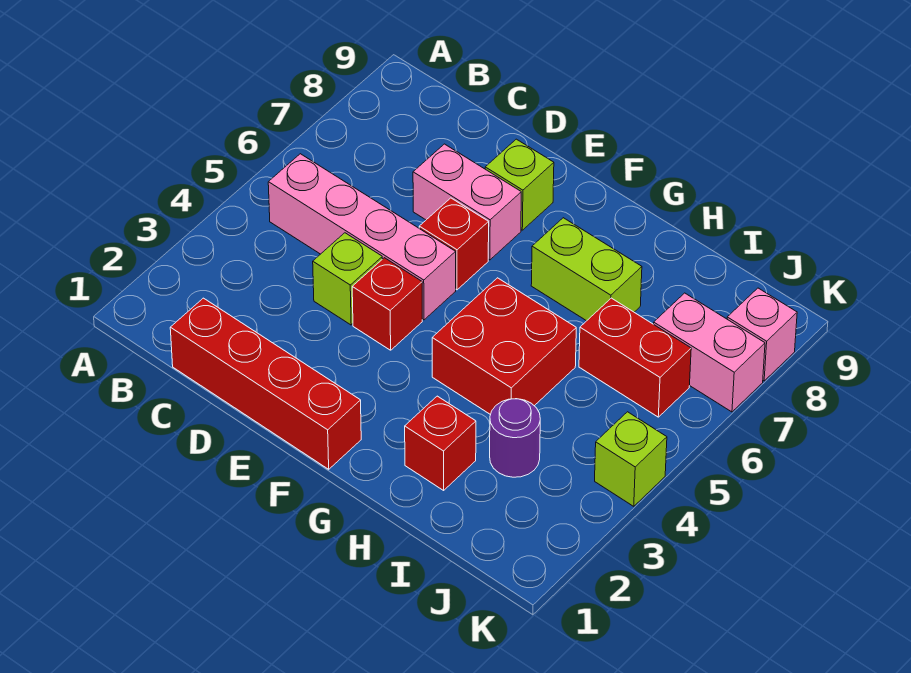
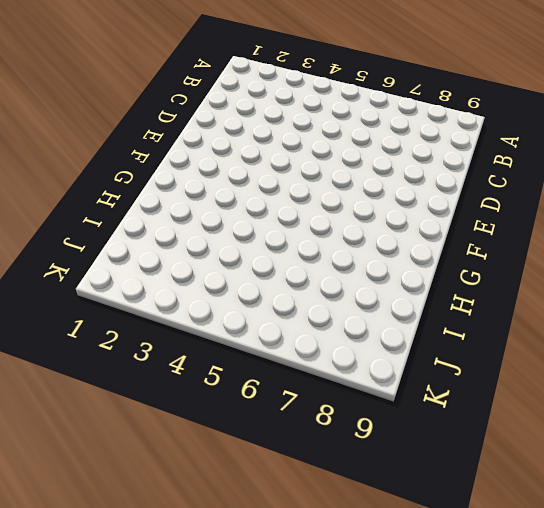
none -> pink 1x4 brick [268,154,456,320]
none -> red 1x4 brick [170,298,361,469]
none -> lime 1x1 brick [313,233,382,325]

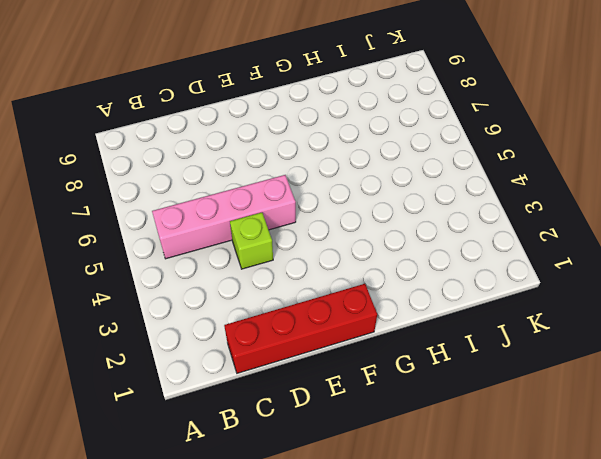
none -> pink 1x2 brick [413,144,521,260]
none -> red 1x1 brick [352,258,422,350]
none -> red 1x1 brick [419,198,489,290]

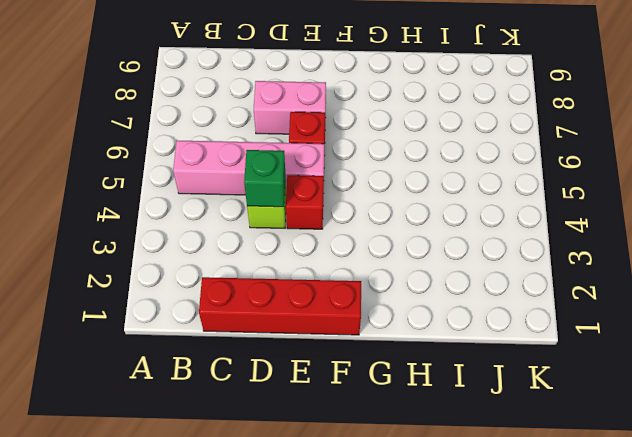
green 1x1 brick [244,150,285,207] -> none
none -> lime 1x1 brick [485,139,554,230]
none -> red 2x2 brick [432,278,576,415]
none -> lime 1x2 brick [531,218,642,321]

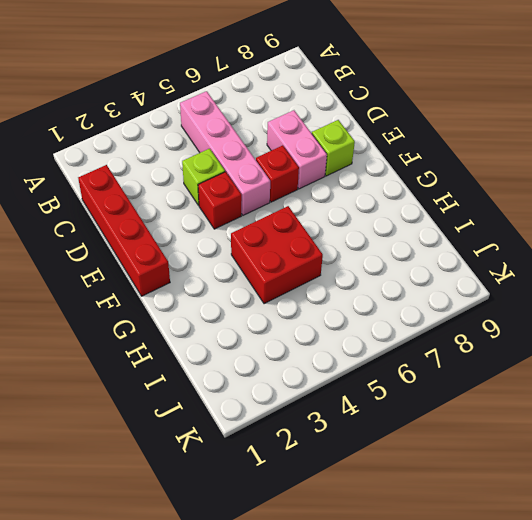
none -> lime 1x2 brick [531,218,642,321]
none -> red 1x1 brick [405,396,476,490]
none -> purple 1x1 round brick [490,399,540,477]

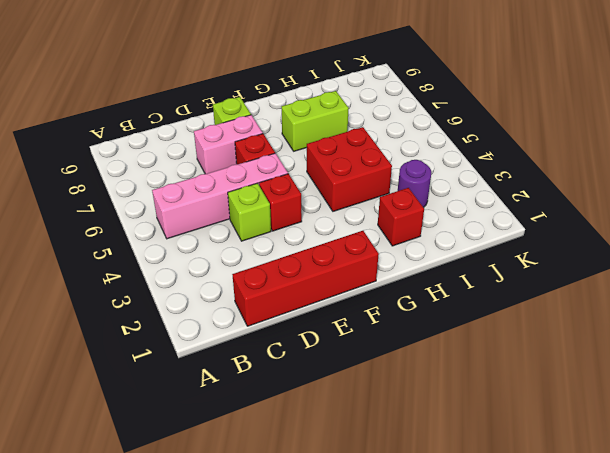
none -> red 1x2 brick [579,298,691,417]
none -> pink 1x2 brick [654,293,765,412]
none -> lime 1x1 brick [595,412,667,506]

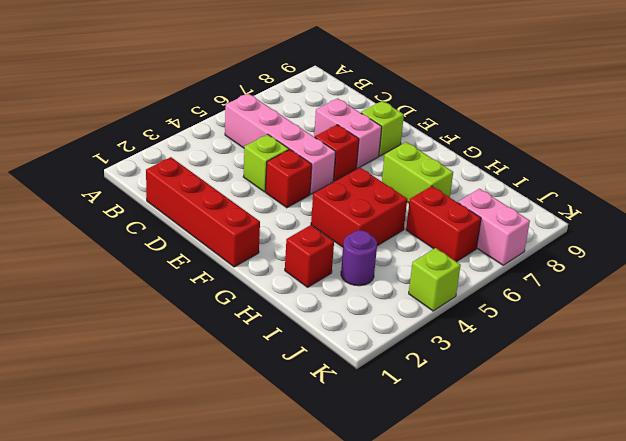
none -> pink 1x1 brick [727,288,797,381]

